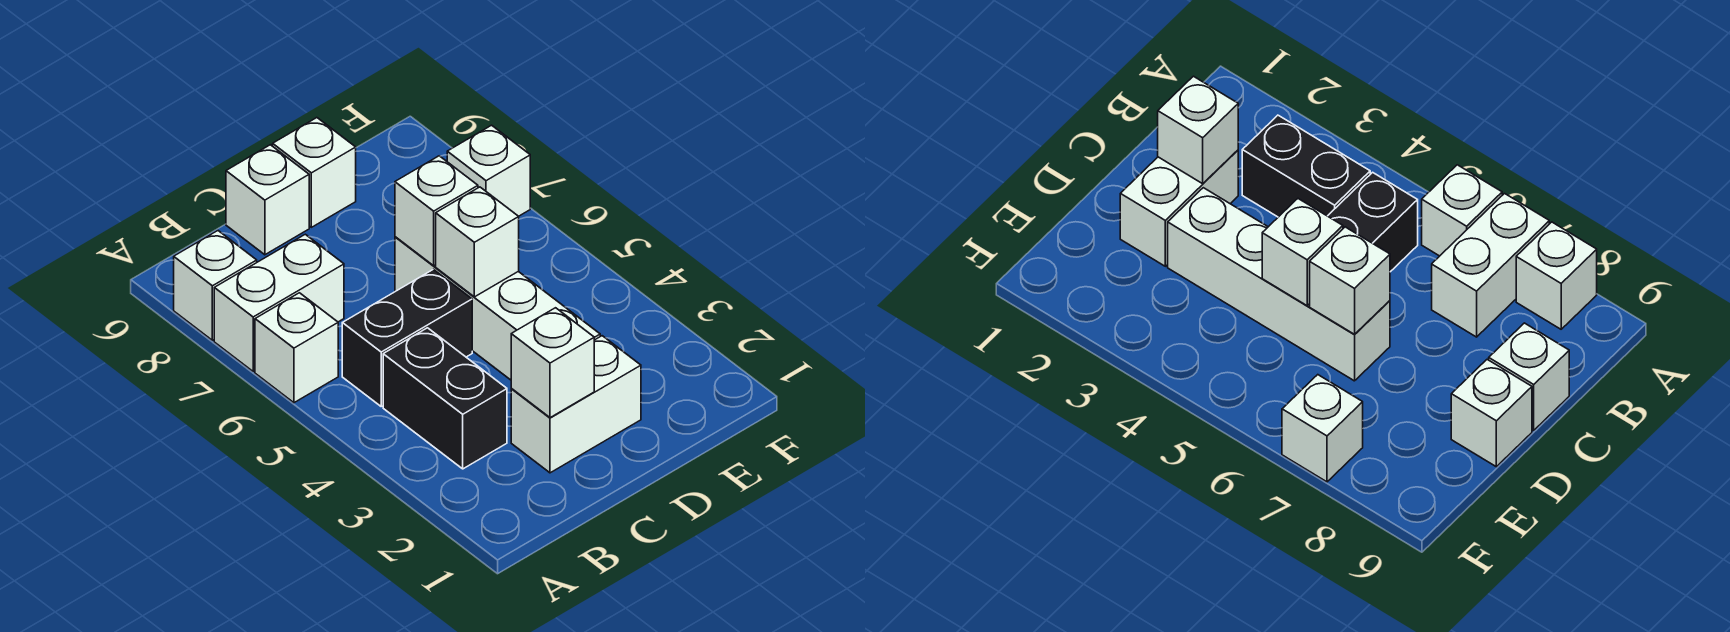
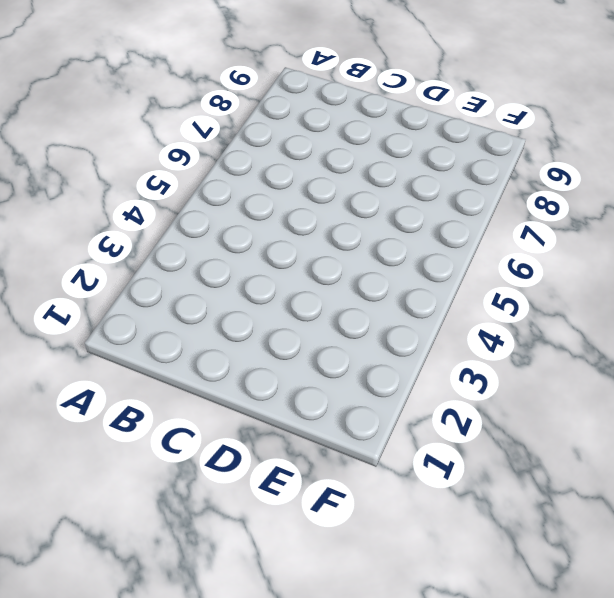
none -> white 1x1 brick [255,293,338,403]
none -> white 1x2 brick [214,234,344,371]
none -> white 1x1 brick [174,231,257,340]

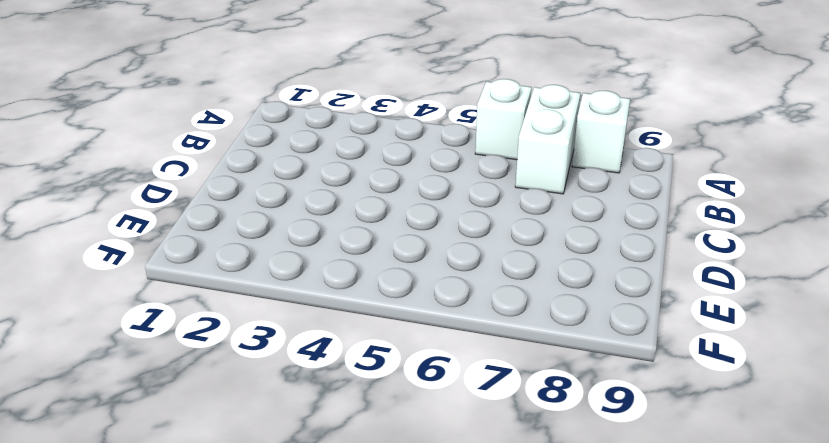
none -> black 1x2 brick [383,328,507,469]
none -> black 1x2 brick [342,269,472,406]
none -> white 1x2 brick [511,336,641,473]

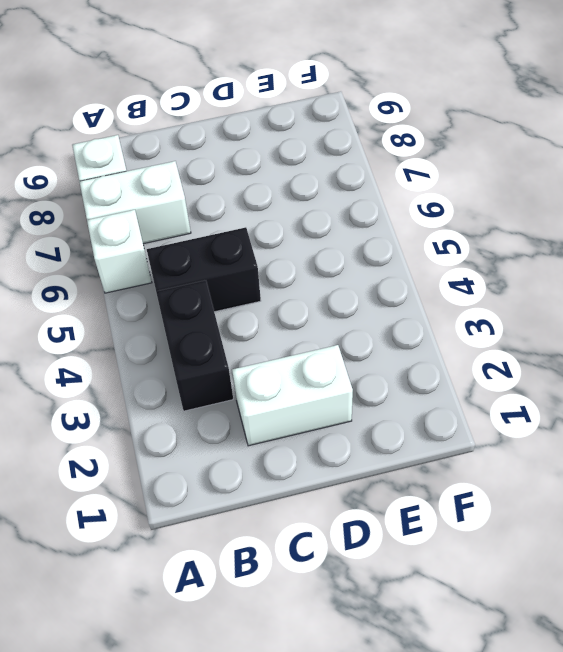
none -> white 1x1 brick [226,145,309,255]
none -> white 1x4 brick [395,237,600,380]
none -> white 1x1 brick [273,118,356,227]

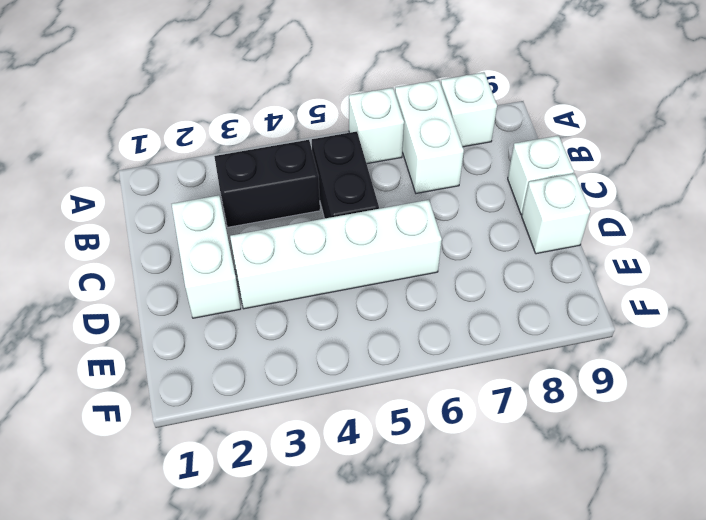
none -> white 1x1 brick [447,125,530,216]
none -> white 1x1 brick [511,308,594,418]
none -> white 1x1 brick [436,187,519,297]

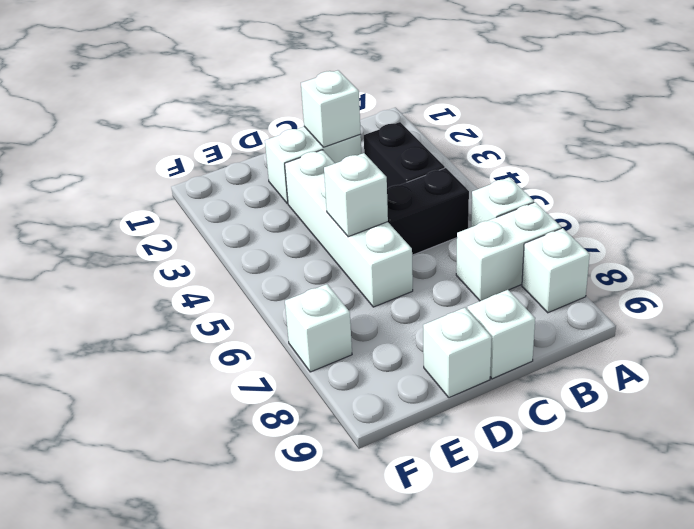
none -> white 1x1 brick [395,156,478,266]

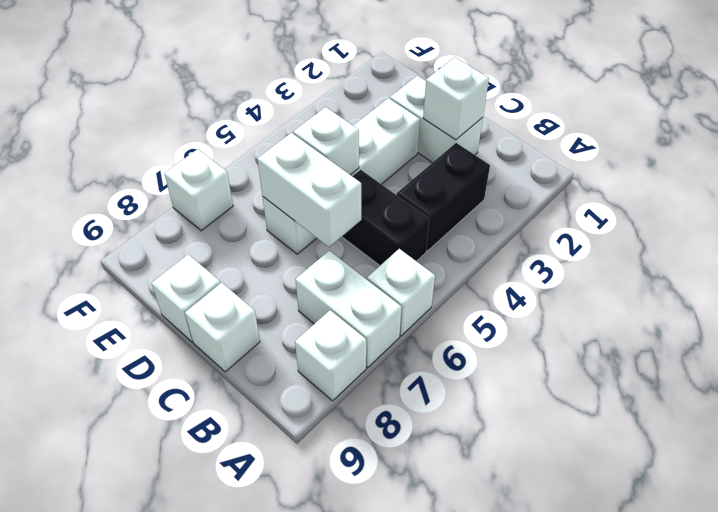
white 1x2 brick [257,133,361,247] -> white 1x1 brick [395,156,478,266]

